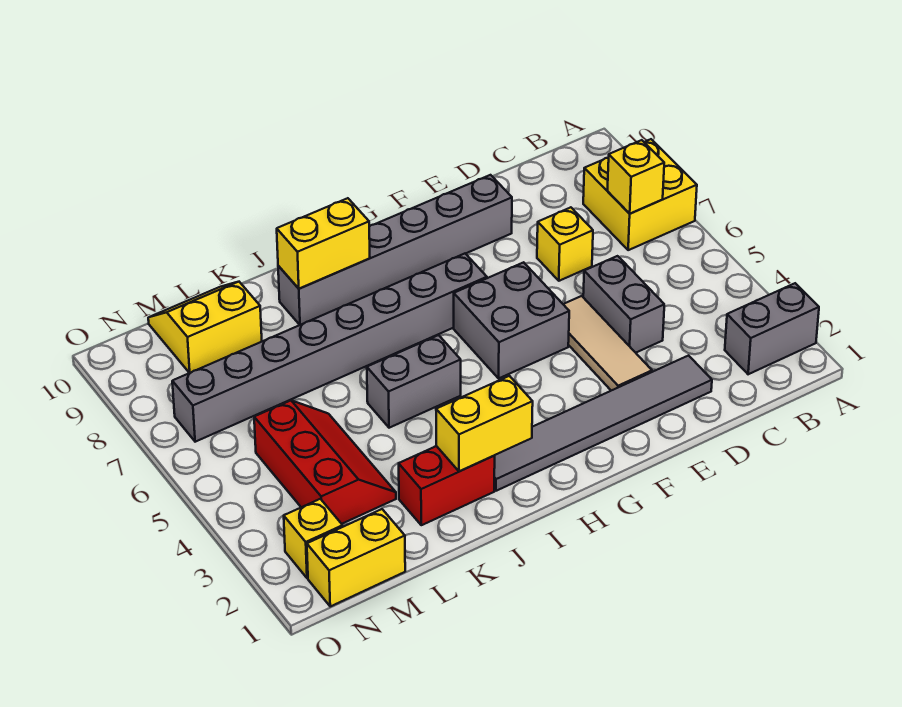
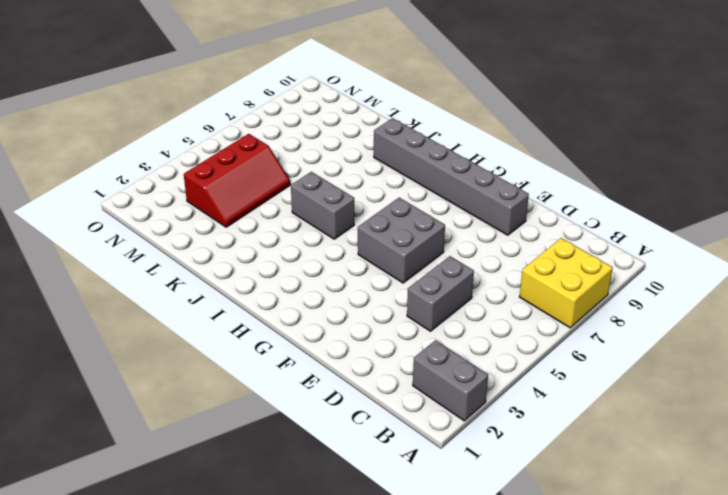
none -> grey 1x6 tile [494,356,712,491]
none -> yellow 1x1 brick [537,207,593,281]
none -> tan 1x3 tile [563,296,652,391]

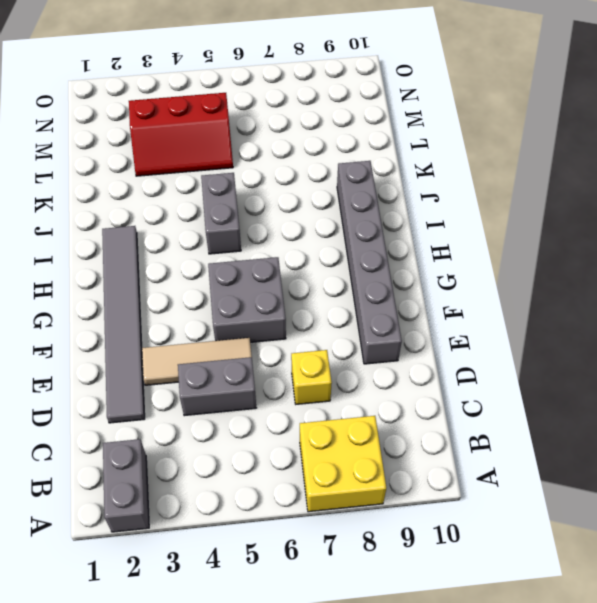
none -> grey 1x8 brick [172,254,487,442]
none -> red 1x2 brick [399,446,495,525]
none -> yellow 2x2 slope [148,282,262,373]

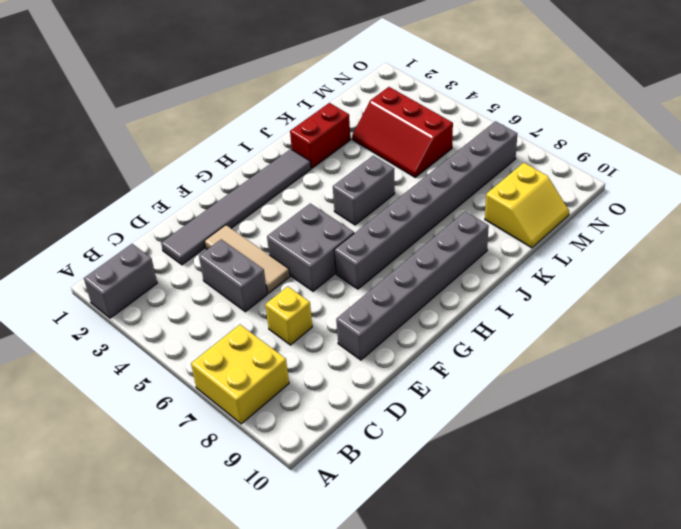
none -> yellow 1x2 brick [307,509,405,606]
none -> yellow 1x1 brick [284,499,343,578]
none -> yellow 1x1 brick [607,140,664,214]

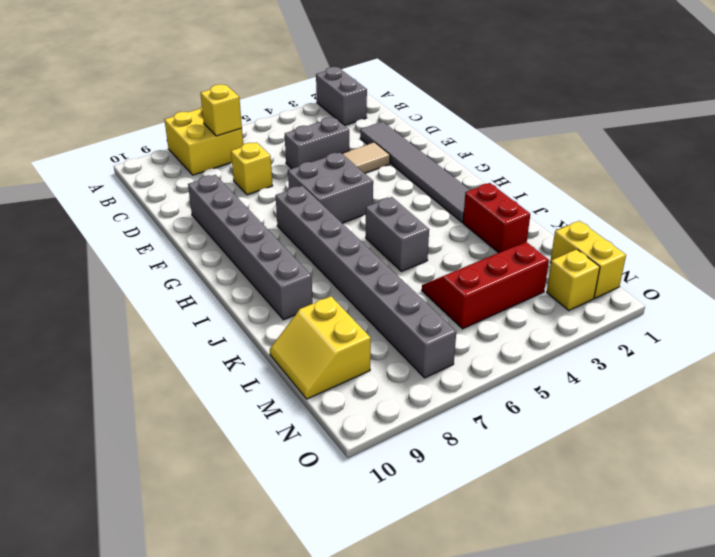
none -> yellow 1x2 brick [436,376,533,471]
none -> yellow 1x2 brick [277,198,370,289]

